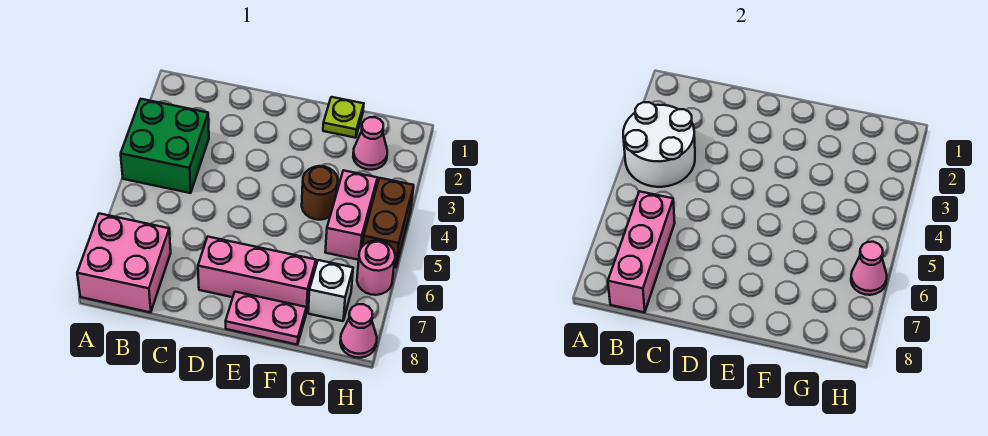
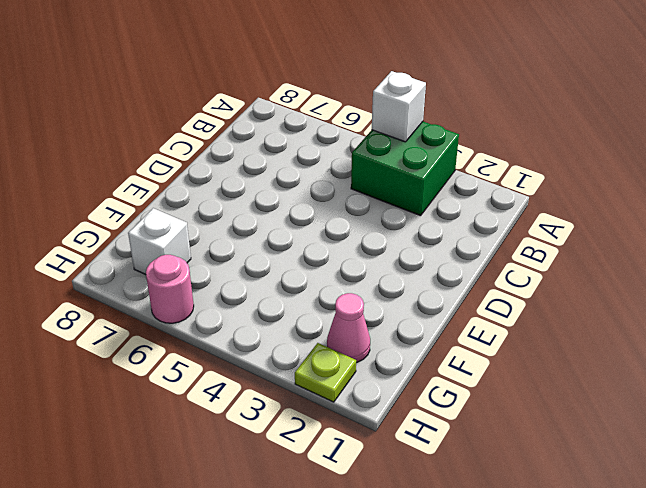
white 1x1 brick [372,71,426,142] -> white 2x2 round brick [623,102,695,187]
lime 1x1 plate [295,343,356,402] -> lime 1x1 plate moved to [323,97,364,138]
none -> pink 2x2 brick [77,213,171,312]
none -> pink 1x3 brick [198,237,316,313]
none -> pink 1x2 plate [226,292,306,345]

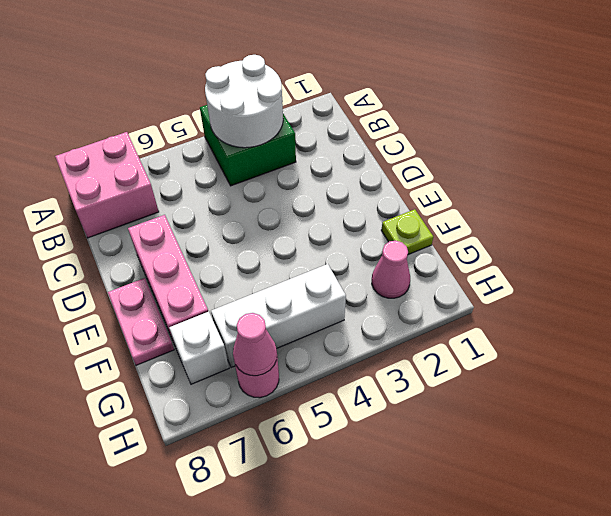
white 1x3 brick [211,264,346,368] -> pink 1x2 brick [325,170,377,260]
none -> brown 1x1 round brick [302,166,338,220]
none -> brown 1x2 brick [363,178,414,268]
none -> pink 1x1 cone [340,304,377,358]

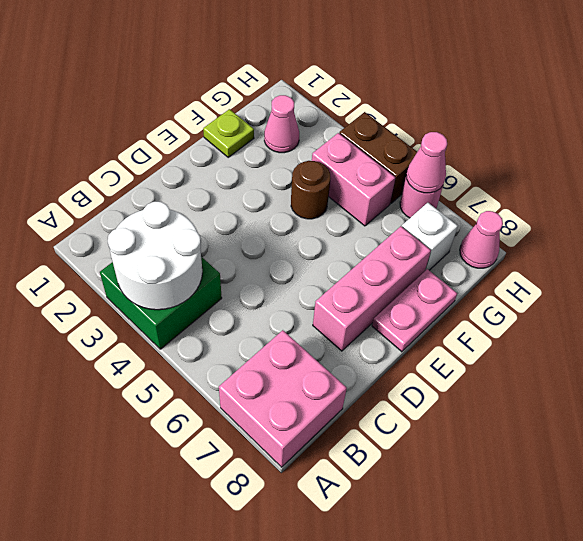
none -> pink 1x3 brick [608,191,675,312]

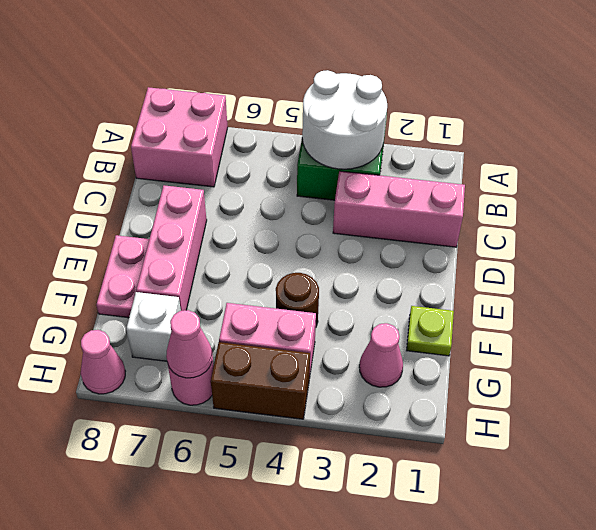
pink 1x3 brick [333,171,465,247] -> pink 1x3 brick moved to [608,191,675,312]

